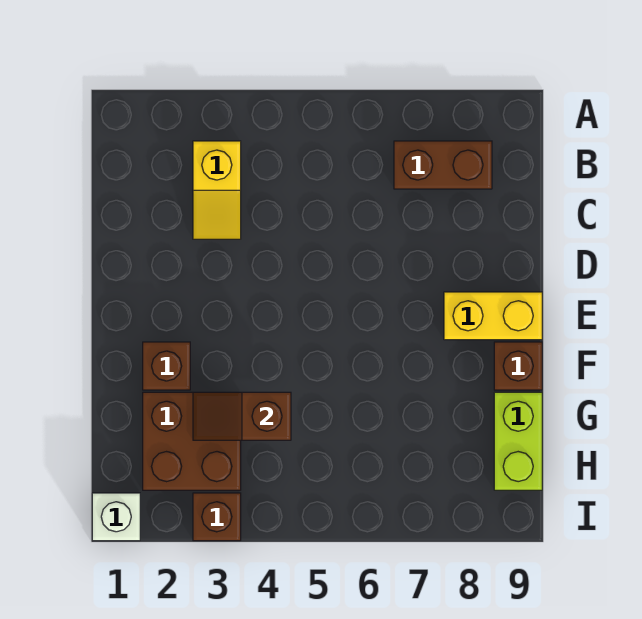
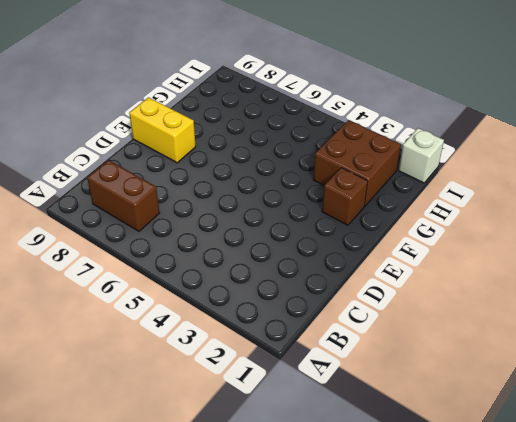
none -> yellow 1x2 slope [193,141,241,239]
none -> brown 1x1 brick [494,342,542,390]

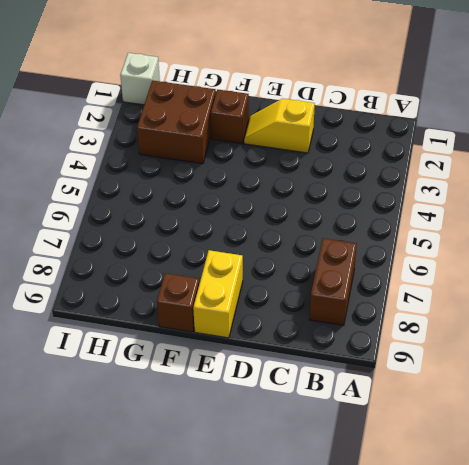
yellow 1x2 slope [244,99,315,153] -> yellow 1x2 slope moved to [193,141,241,239]
none -> lime 1x2 brick [494,392,542,490]
none -> brown 1x1 brick [193,493,241,541]

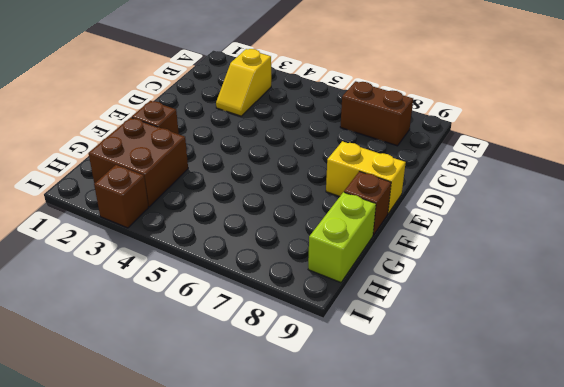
none -> white 1x1 brick [92,493,140,541]
none -> brown 1x2 slope [193,392,291,440]

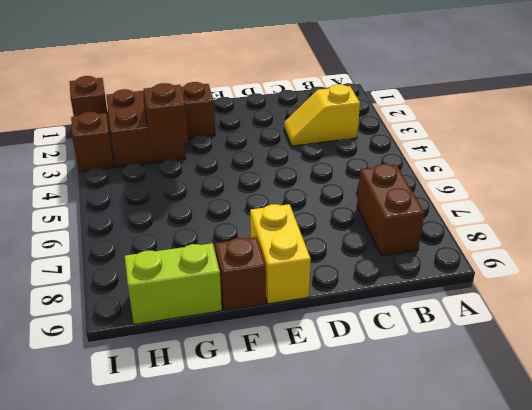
brown 1x1 brick [70,76,109,127] -> white 1x1 brick [92,493,140,541]

